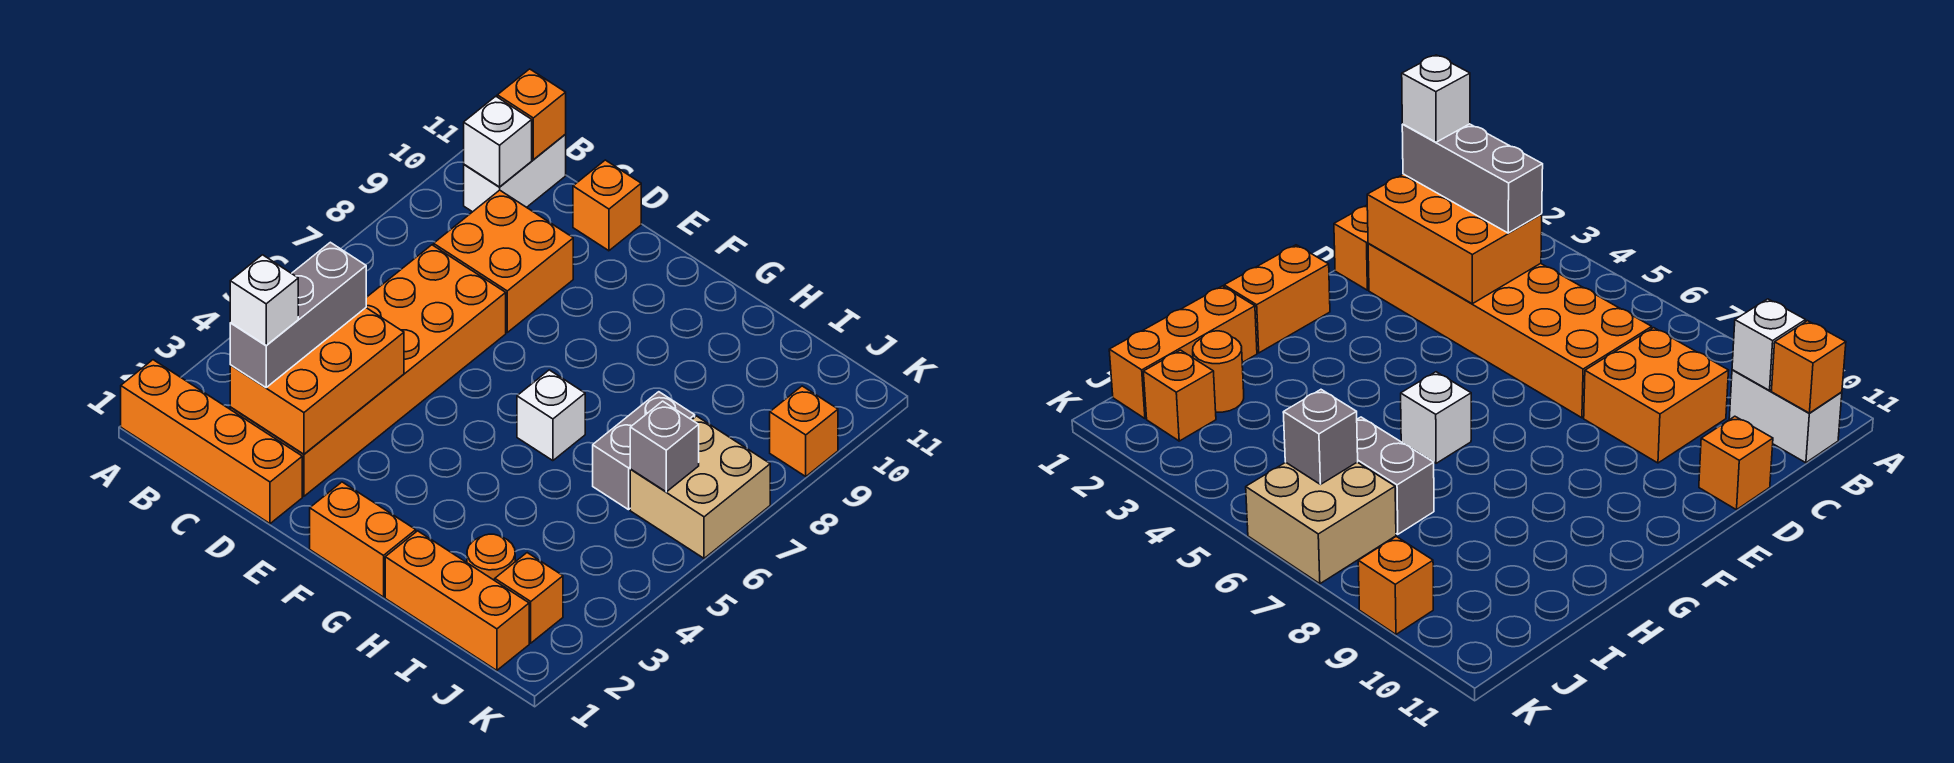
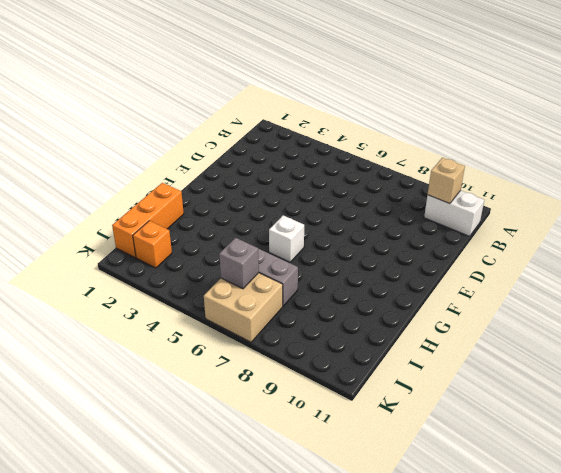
tan 1x1 brick [428,158,465,204] -> white 1x1 brick [464,96,532,187]
none -> orange 1x4 brick [121,360,302,524]
none -> orange 2x6 brick [230,245,506,496]
none -> orange 2x2 brick [434,190,573,332]

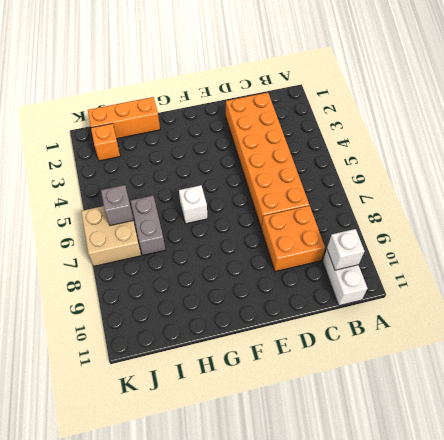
none -> orange 1x4 brick [121,360,302,524]
none -> orange 1x1 brick [573,160,641,251]
none -> orange 1x2 brick [310,482,416,597]

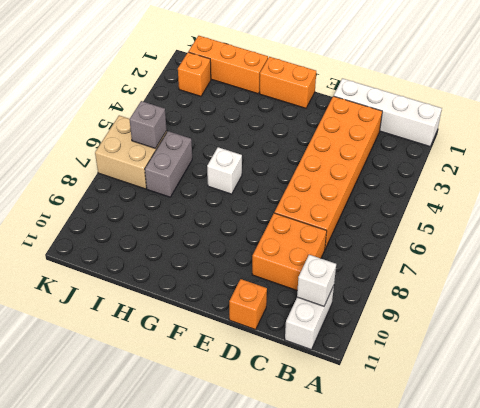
white 1x4 brick [334,78,442,146] -> orange 1x4 brick [121,360,302,524]
none -> orange 1x1 round brick [467,534,515,580]
none -> orange 1x1 brick [770,386,838,476]
none -> orange 1x1 brick [497,69,566,160]

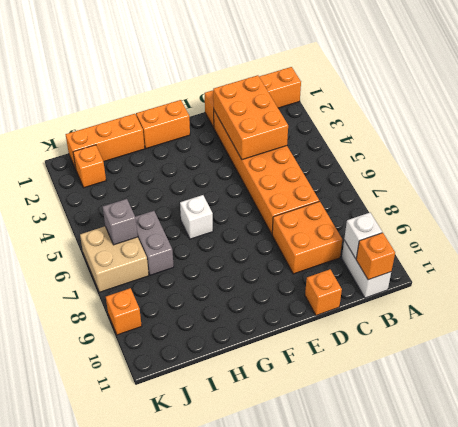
none -> orange 1x1 round brick [467,534,515,580]
none -> grey 1x3 brick [230,242,366,388]
none -> white 1x1 brick [230,255,298,345]

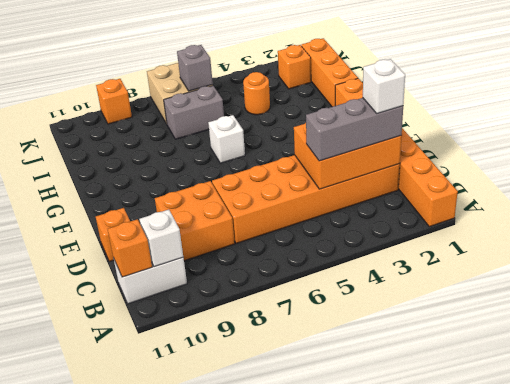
orange 1x1 round brick [243,72,270,115] -> orange 1x1 round brick moved to [467,534,515,580]

